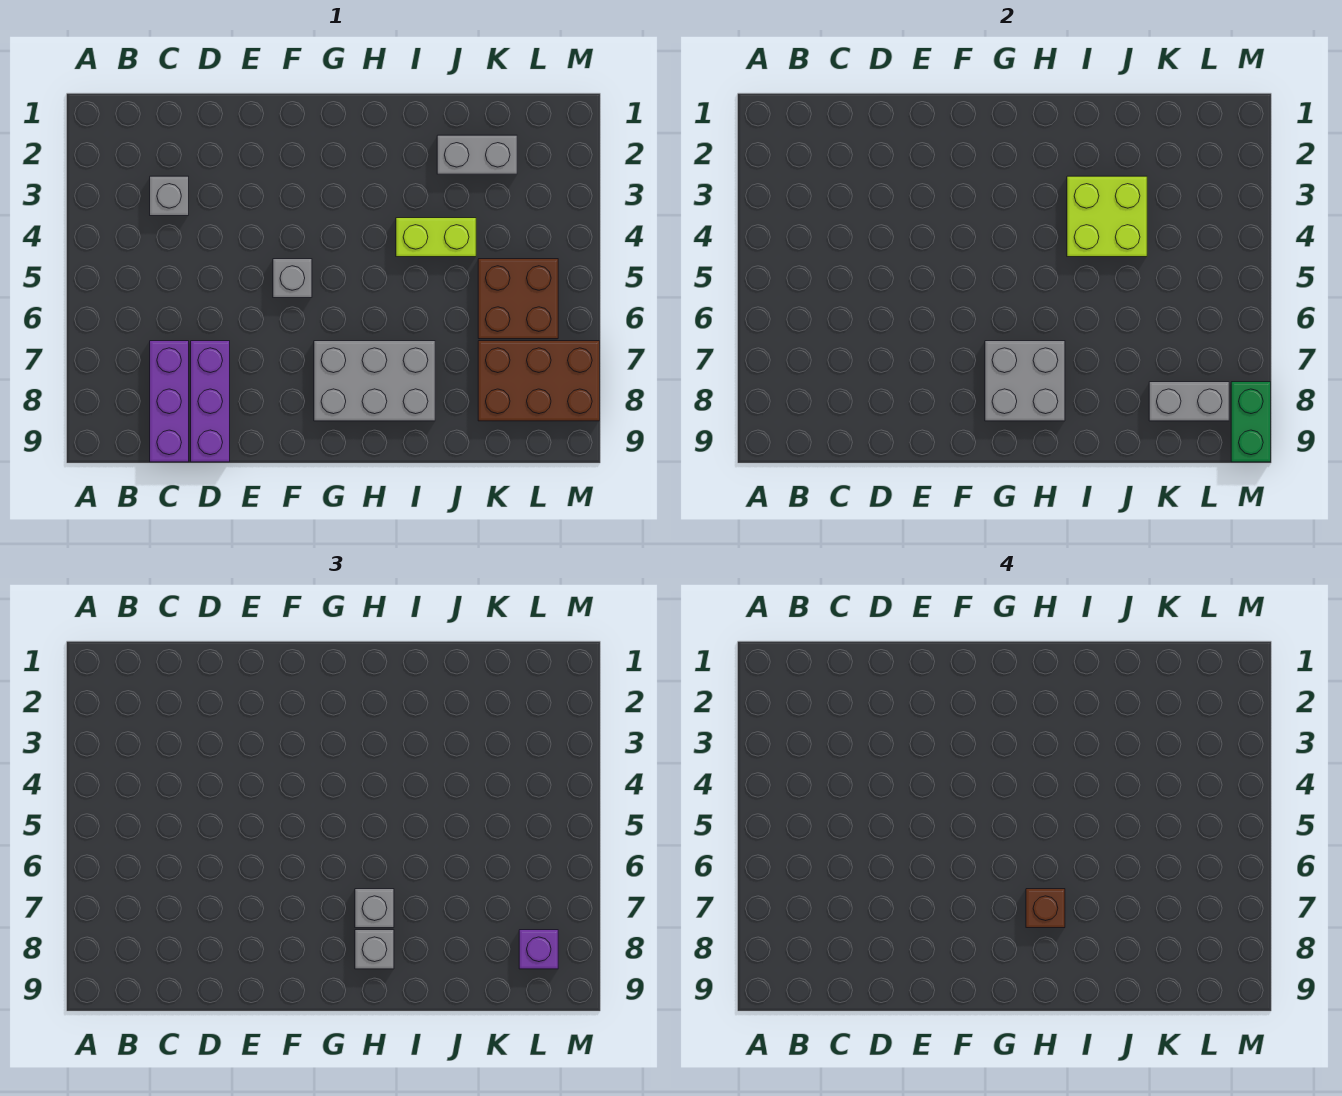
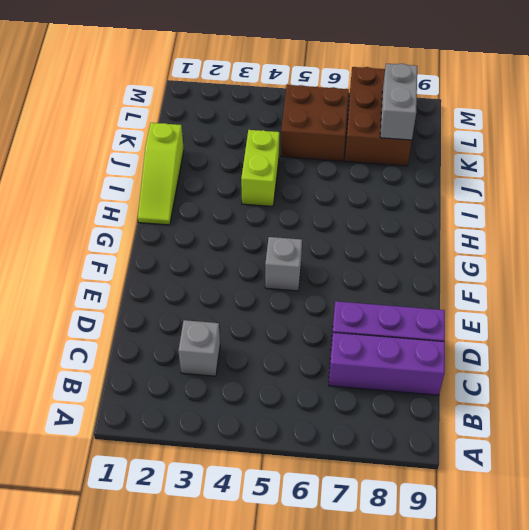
lime 1x3 slope [138,123,184,225] -> none
none -> grey 2x3 brick [314,341,435,421]
none -> grey 1x2 brick [437,135,517,174]
none -> grey 2x2 brick [985,341,1065,421]

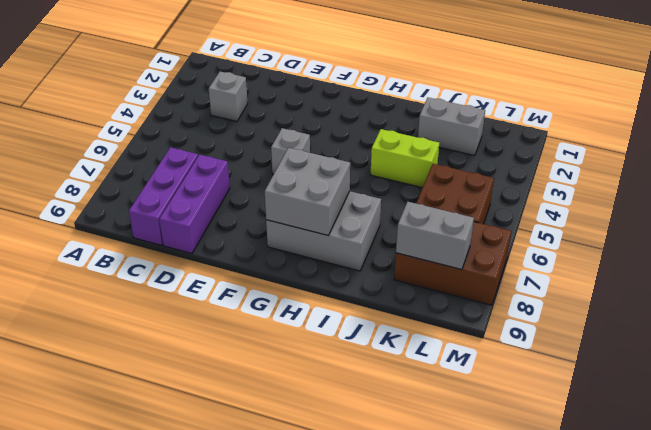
none -> lime 2x2 brick [1067,176,1147,257]
none -> green 1x2 brick [1231,382,1271,462]
none -> grey 1x1 brick [355,889,394,928]

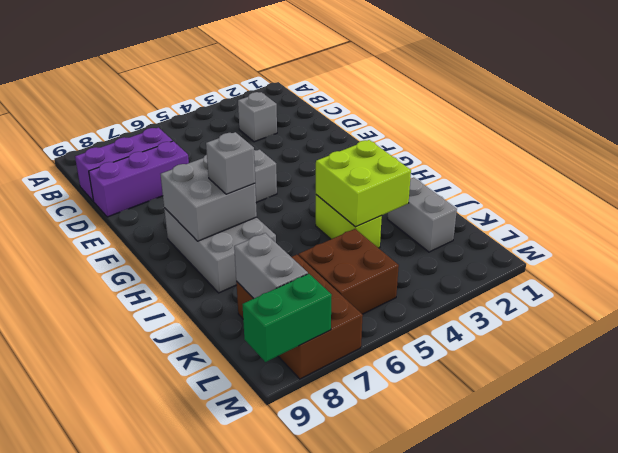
none -> grey 1x1 brick [355,930,394,969]
none -> purple 1x1 brick [519,930,558,969]
none -> brown 1x1 brick [1026,889,1065,928]

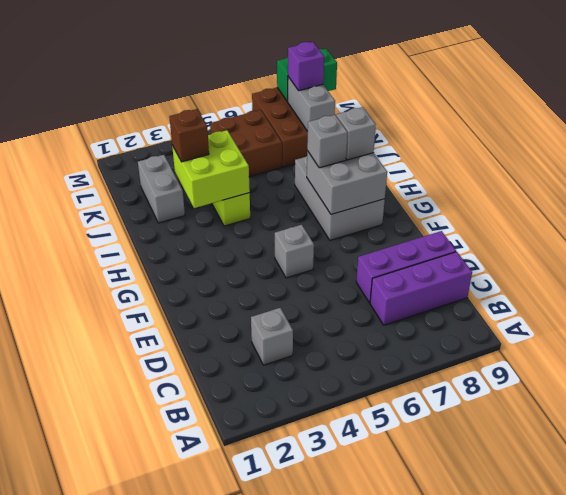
brown 1x1 brick [169,109,209,162] -> brown 1x1 brick moved to [1026,889,1065,928]

